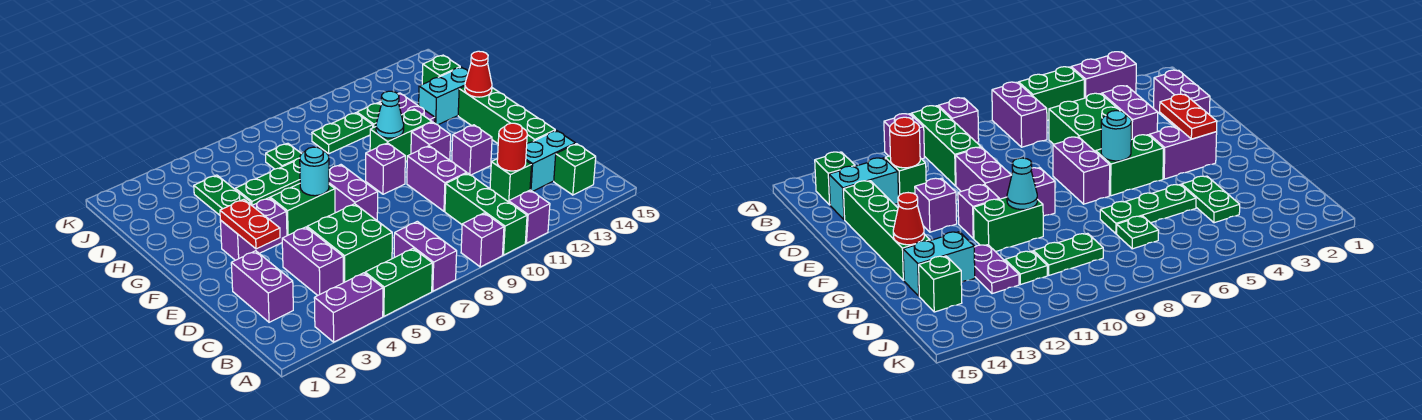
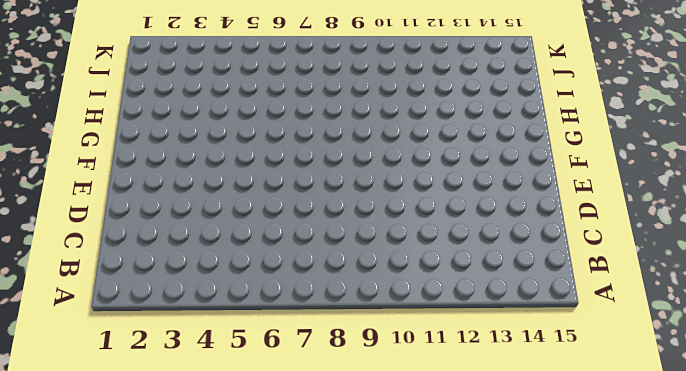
none -> purple 1x2 brick [314,273,383,342]
none -> green 1x2 brick [365,248,432,316]
none -> purple 1x2 brick [394,221,457,291]
none -> purple 1x1 brick [461,213,504,267]

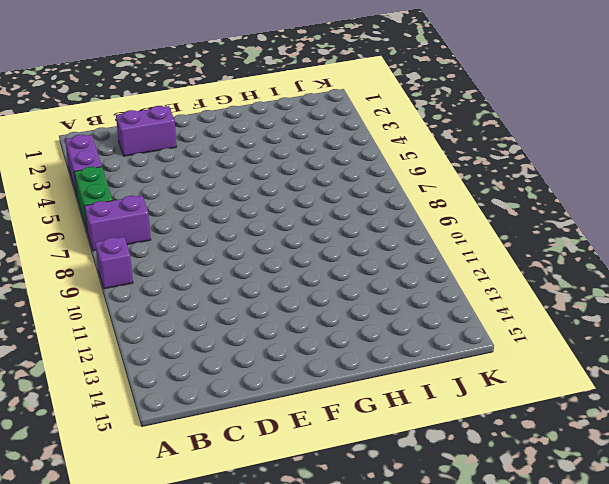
none -> green 1x3 brick [445,173,527,255]
none -> purple 1x1 brick [509,190,550,243]
none -> green 1x1 brick [554,144,596,195]
none -> purple 1x2 brick [282,227,343,295]

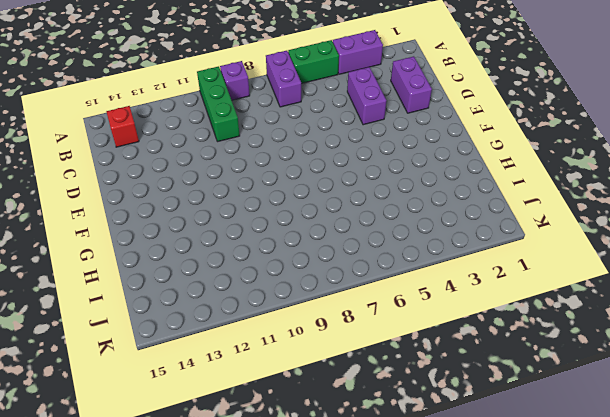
red 1x1 brick [106,106,139,147] -> green 1x1 brick [554,144,596,195]
none -> purple 1x1 brick [509,190,550,243]
none -> green 2x2 brick [307,204,392,283]
none -> green 1x1 brick [490,159,532,202]
none -> cyan 1x2 brick [526,130,575,192]

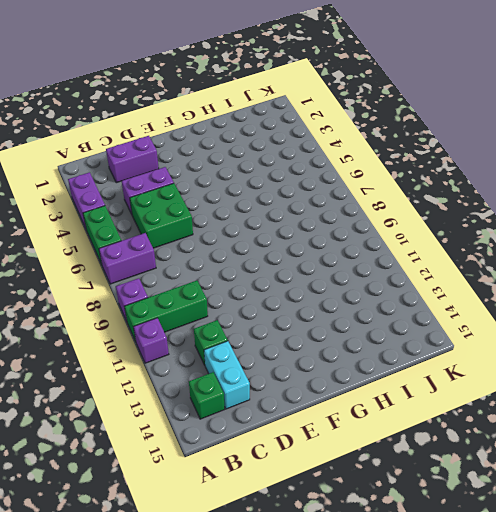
none -> purple 1x2 brick [407,146,467,211]
none -> green 1x4 brick [458,86,555,143]
none -> purple 1x2 brick [329,165,378,220]
none -> purple 1x1 brick [452,125,492,175]

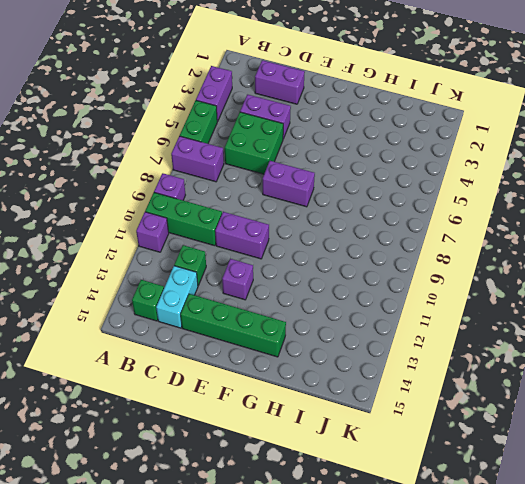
none -> purple 1x2 brick [220,198,287,260]
none -> green 1x2 brick [270,184,335,236]
none -> purple 1x1 brick [366,143,405,194]
none -> purple 1x1 brick [411,122,451,160]

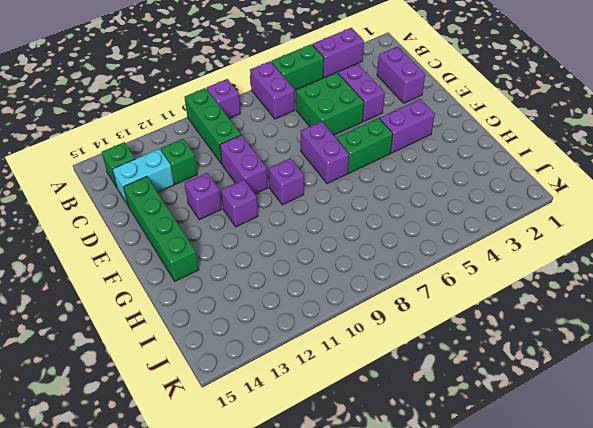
none -> purple 1x1 brick [509,190,550,243]
none -> green 1x2 brick [370,109,432,162]
none -> green 1x2 plate [194,175,251,215]
none -> green 1x3 plate [235,158,300,205]

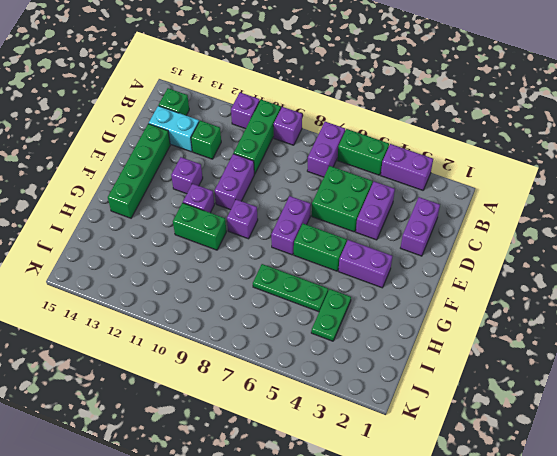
none -> purple 1x2 plate [379,93,435,123]
none -> cyan 1x2 brick [419,67,468,125]
none -> green 1x1 plate [266,143,301,169]
none -> green 1x2 plate [312,113,373,154]

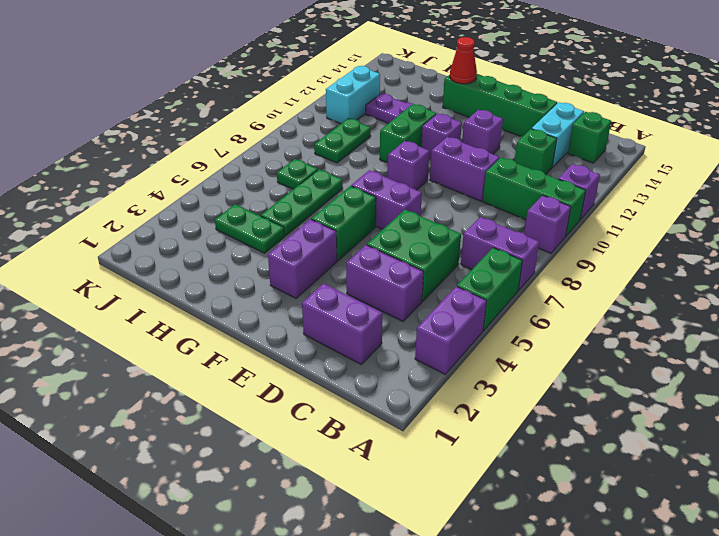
cyan 1x2 brick [326,66,380,124] -> cyan 1x2 brick moved to [419,67,468,125]
none -> green 1x1 plate [357,103,381,128]
none -> green 1x1 brick [422,55,460,84]
none -> red 1x1 round brick [497,123,527,171]
none -> red 1x2 plate [220,199,280,249]

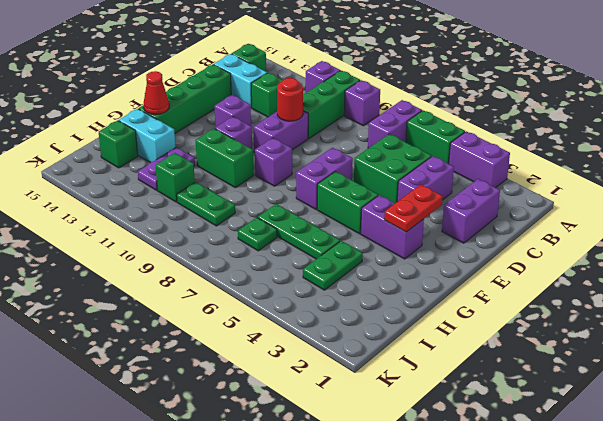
red 1x1 round brick [277,78,303,121] -> red 1x1 round brick moved to [497,123,527,171]
green 1x1 brick [156,153,195,202] -> green 1x1 plate [357,103,381,128]
none -> cyan 1x1 round brick [300,147,329,196]
none -> cyan 1x1 cone [376,91,404,138]

